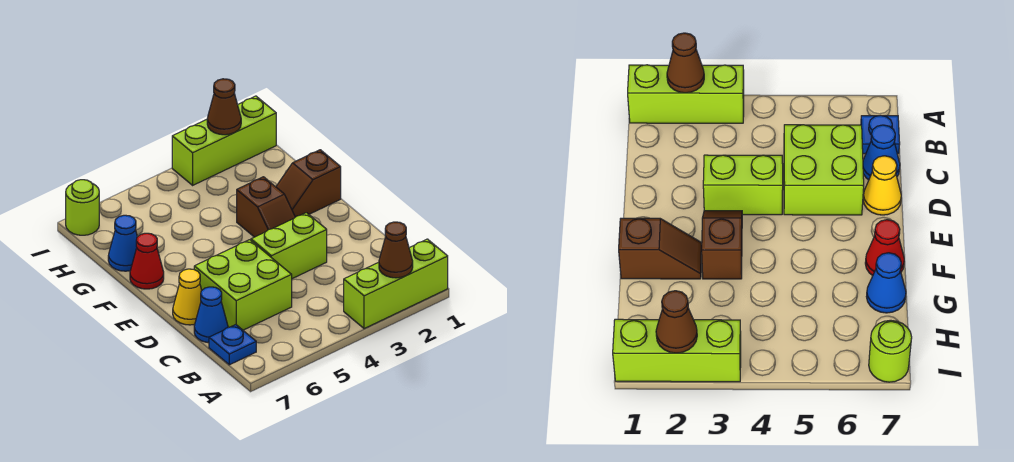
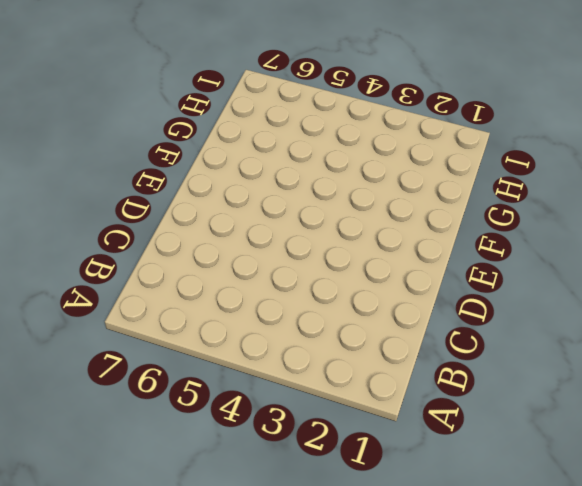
none -> lime 1x3 brick [344,239,448,329]
none -> blue 1x1 plate [209,325,256,365]
none -> lime 2x2 brick [194,240,292,330]

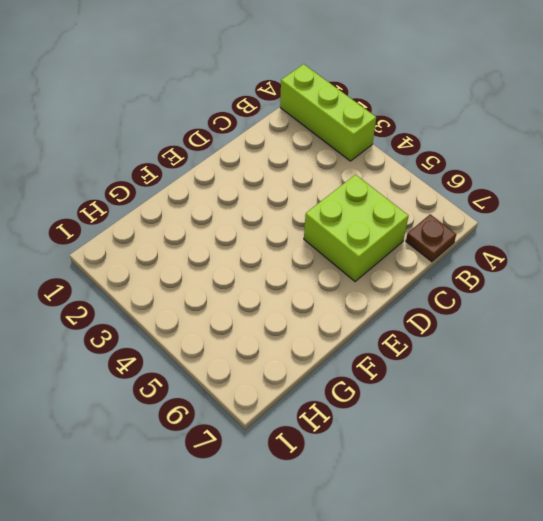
brown 1x1 plate [406,214,456,262] -> blue 1x1 plate [209,325,256,365]
none -> blue 1x1 cone [194,287,228,343]
none -> lime 1x2 brick [251,213,327,279]
none -> yellow 1x1 cone [173,269,202,325]

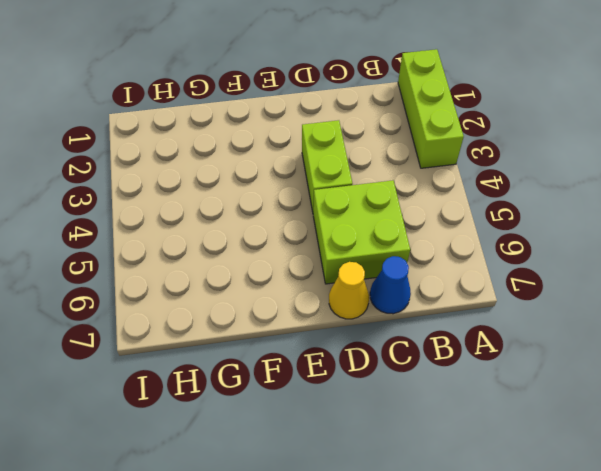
none -> blue 1x1 plate [209,325,256,365]
none -> brown 1x2 slope [237,177,295,237]
none -> brown 1x2 slope [276,150,341,217]

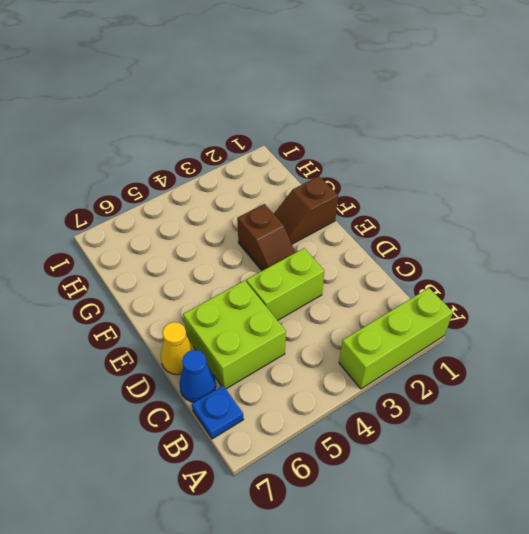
none -> red 1x1 cone [130,233,164,289]
none -> blue 1x1 cone [108,215,137,271]
none -> lime 1x3 brick [172,96,276,185]

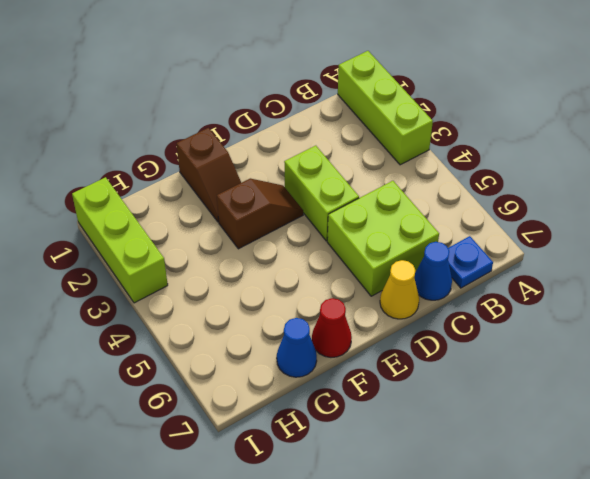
none -> lime 1x1 round brick [66,180,99,235]
none -> brown 1x1 cone [379,222,413,278]
none -> brown 1x1 cone [207,79,241,135]

